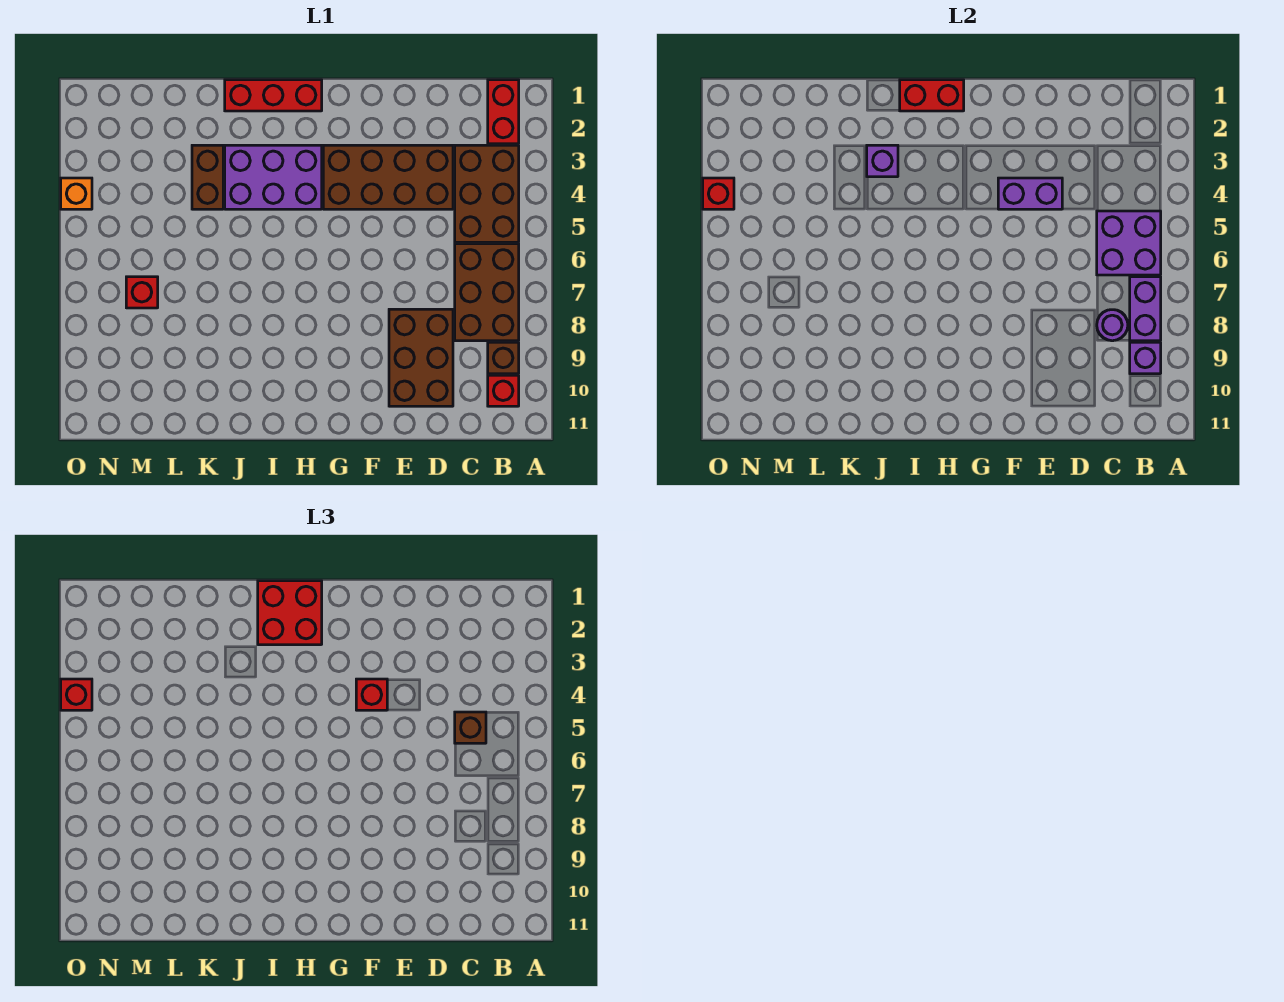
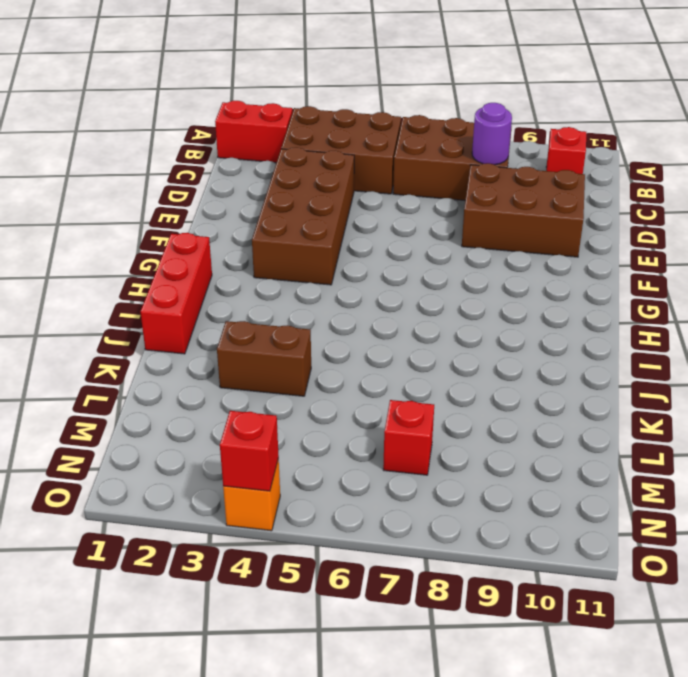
none -> brown 1x1 brick [488,342,519,374]
none -> purple 2x3 brick [225,145,322,209]
none -> purple 2x2 brick [1097,211,1161,275]

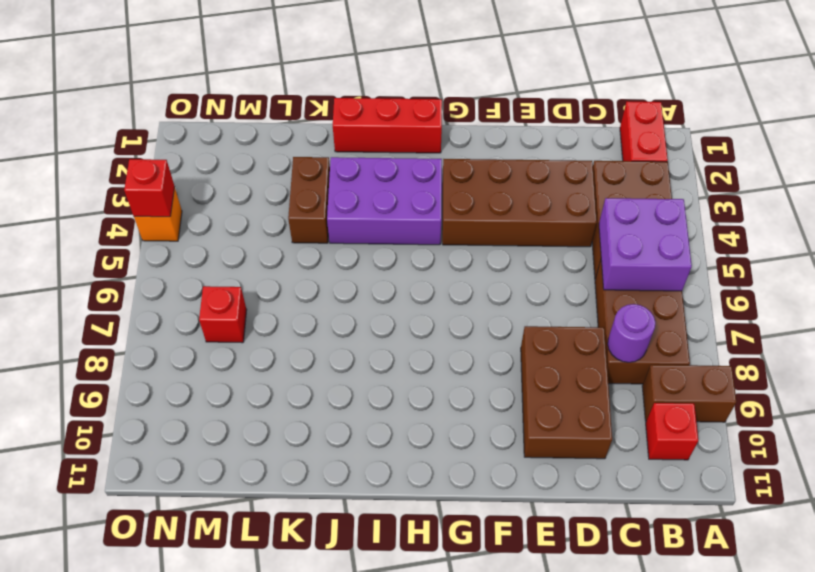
brown 1x2 brick [642,365,736,422] -> brown 1x1 brick [488,342,519,374]
none -> purple 1x2 brick [1130,277,1161,341]
none -> purple 1x1 brick [1130,342,1161,374]
none -> purple 1x2 brick [998,178,1062,209]

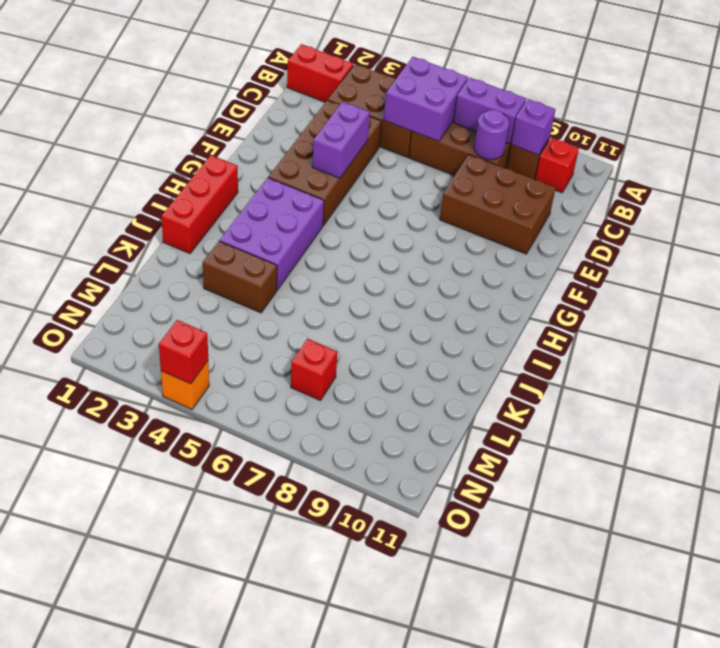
none -> red 1x2 brick [900,80,964,111]
none -> purple 1x1 brick [867,145,898,177]
none -> brown 1x1 brick [455,712,486,743]

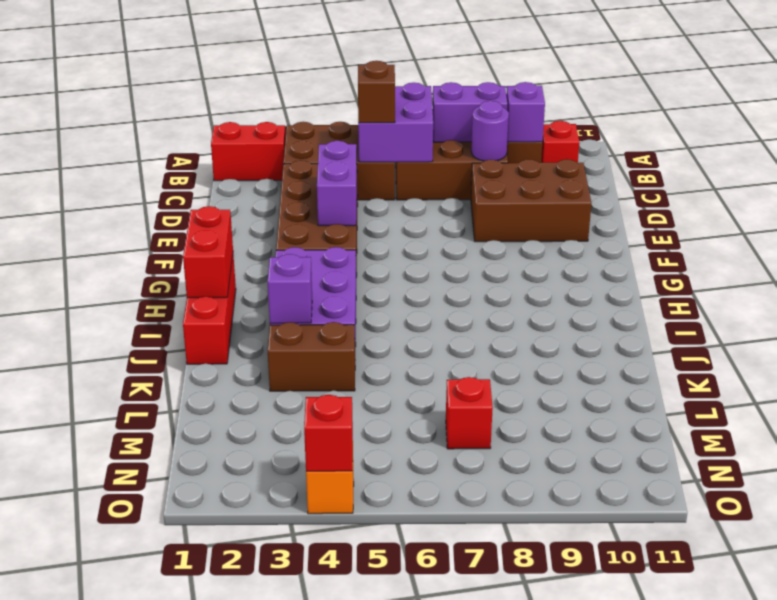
none -> red 1x1 brick [356,679,387,710]
none -> red 2x2 brick [258,581,322,645]
none -> red 1x1 brick [61,679,92,710]

